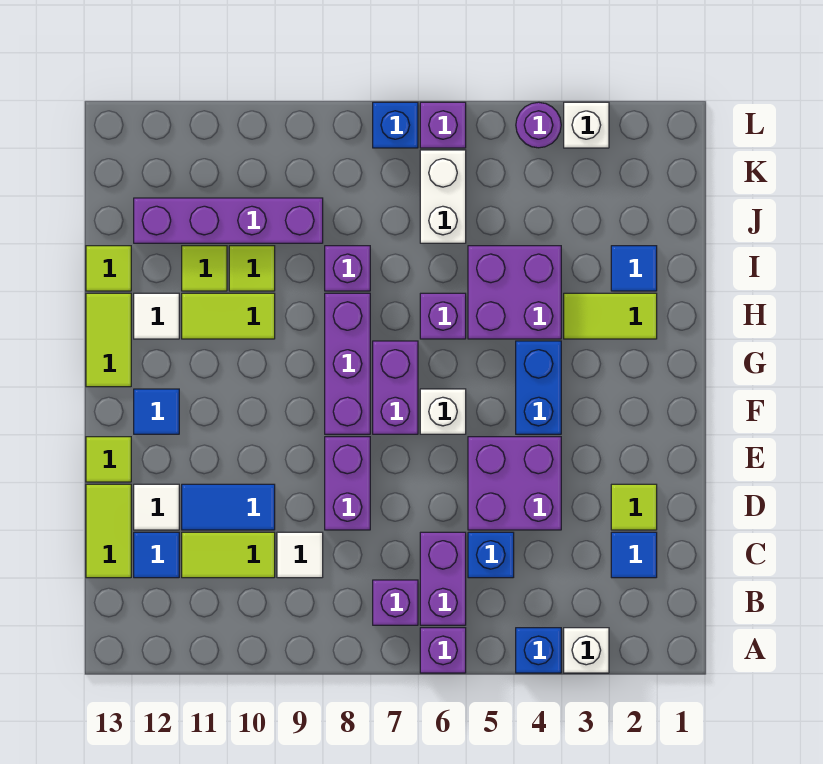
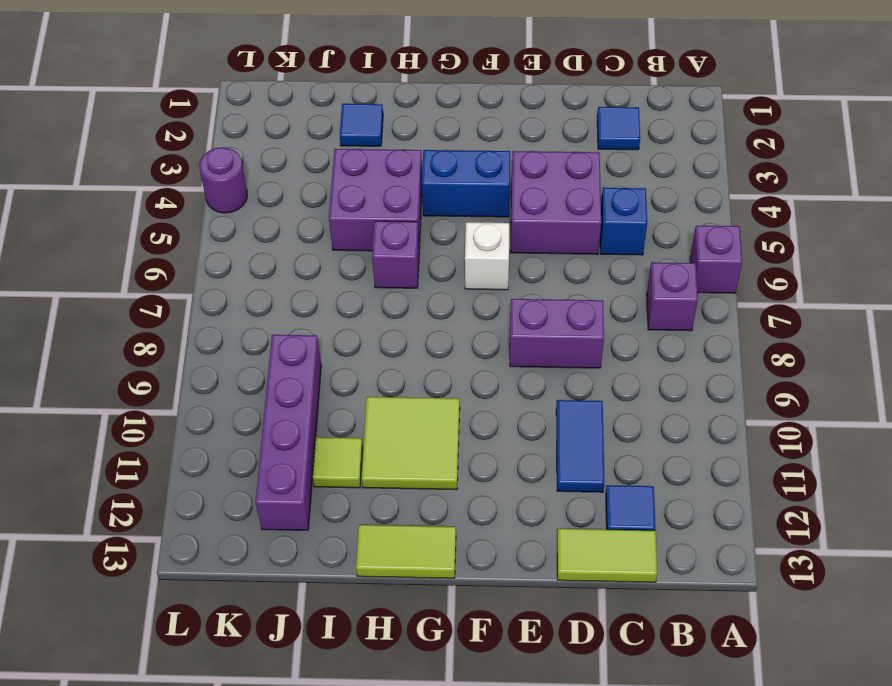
lime 2x2 tile [362,397,460,490] -> lime 1x2 tile [182,293,275,339]
none -> white 1x1 brick [564,628,609,673]
none -> blue 1x1 brick [516,628,561,673]
none -> purple 1x2 brick [420,532,466,625]
none -> white 1x1 tile [277,532,323,578]

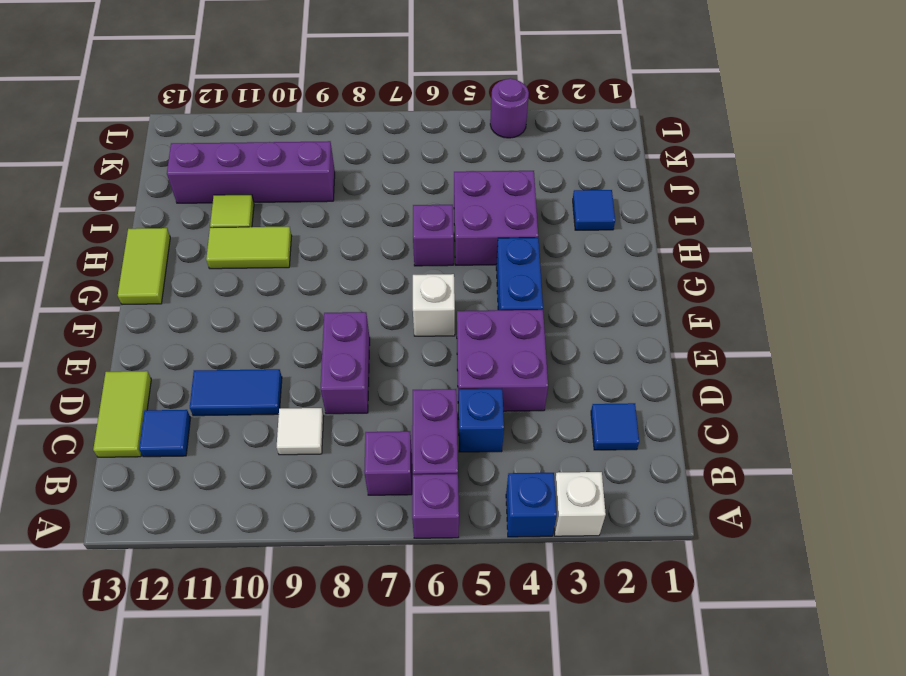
none -> lime 1x2 tile [182,532,275,578]
none -> lime 1x1 tile [611,484,657,530]
none -> white 1x1 tile [134,484,179,530]
none -> lime 1x1 tile [86,437,131,482]

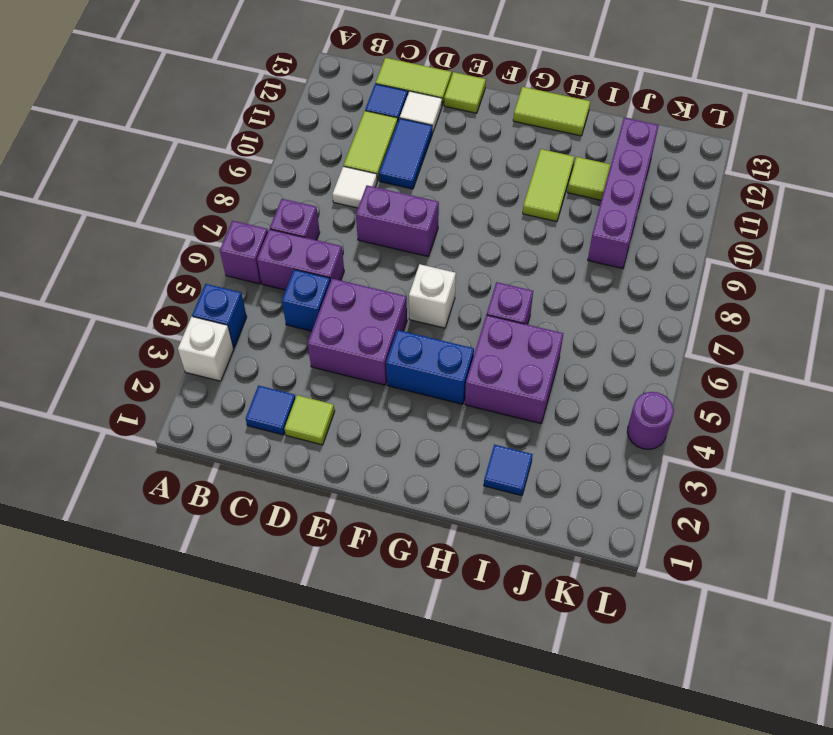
none -> purple 1x2 brick [373,341,418,434]
none -> purple 1x3 brick [325,293,370,434]
none -> blue 1x1 tile [134,389,179,434]
none -> lime 1x2 tile [564,293,657,339]

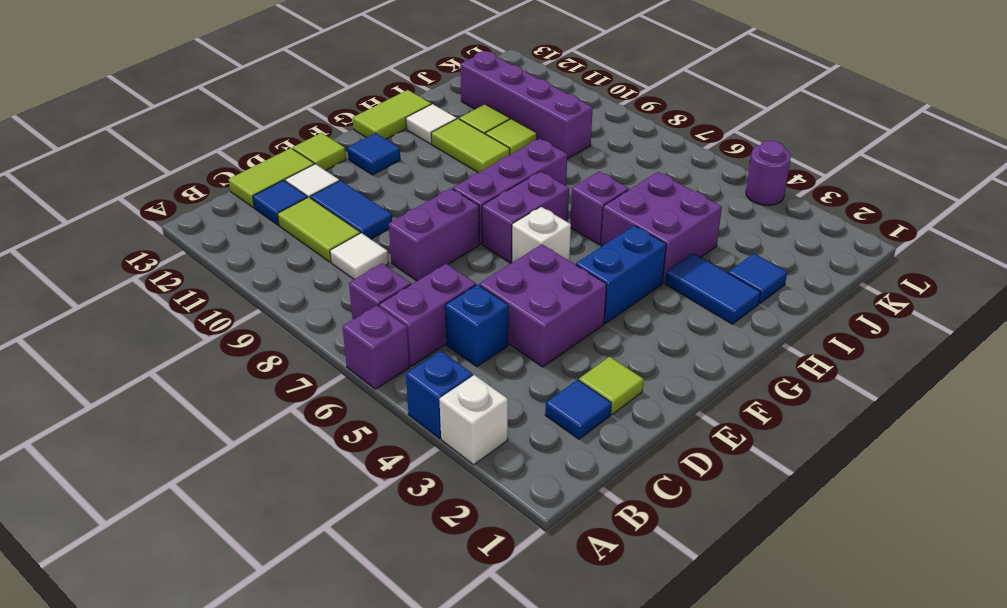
blue 1x2 tile [665,253,761,324] -> lime 1x2 tile [564,293,657,339]
none -> purple 1x1 brick [325,246,370,291]
none -> lime 1x1 tile [86,246,131,291]
none -> white 1x2 brick [420,150,466,243]
none -> white 1x1 brick [564,102,609,148]

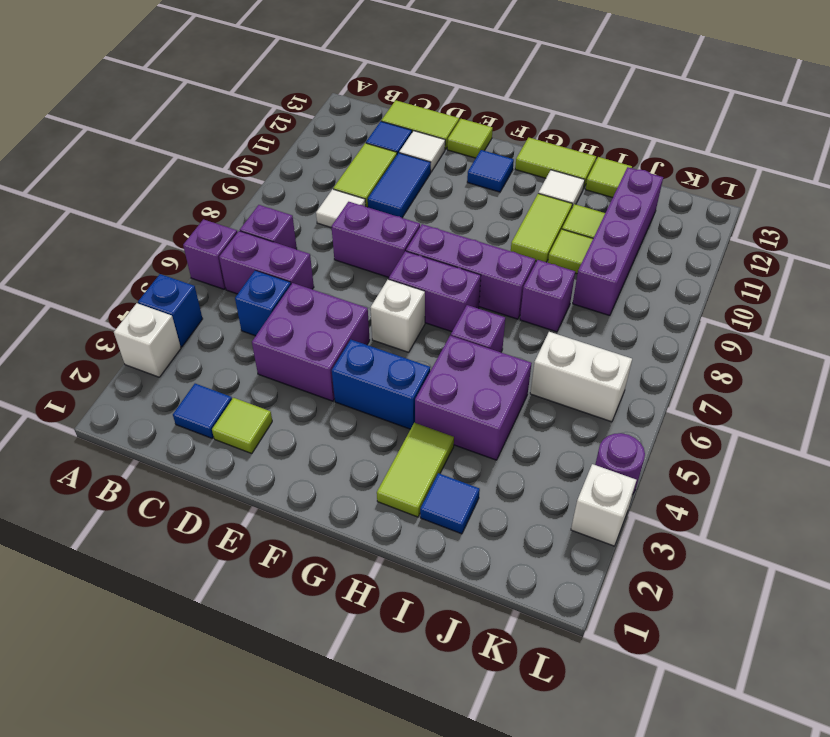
none -> purple 1x1 brick [420,102,466,148]
none -> blue 1x1 brick [373,102,418,148]

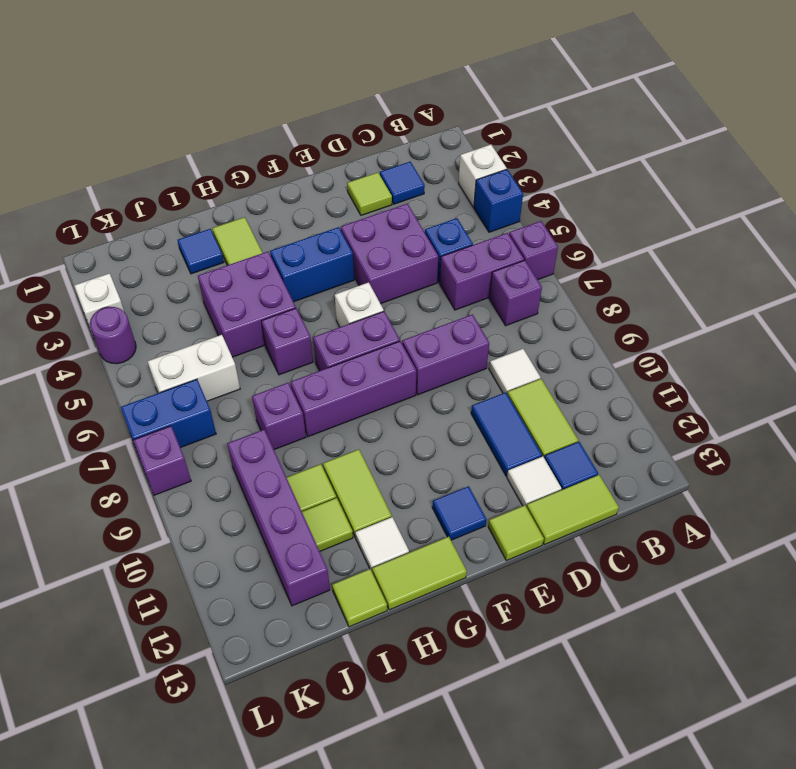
blue 1x2 brick [121,379,216,448] -> blue 1x1 brick [373,102,418,148]
purple 1x1 brick [133,426,191,495] -> purple 1x1 brick moved to [420,102,466,148]

